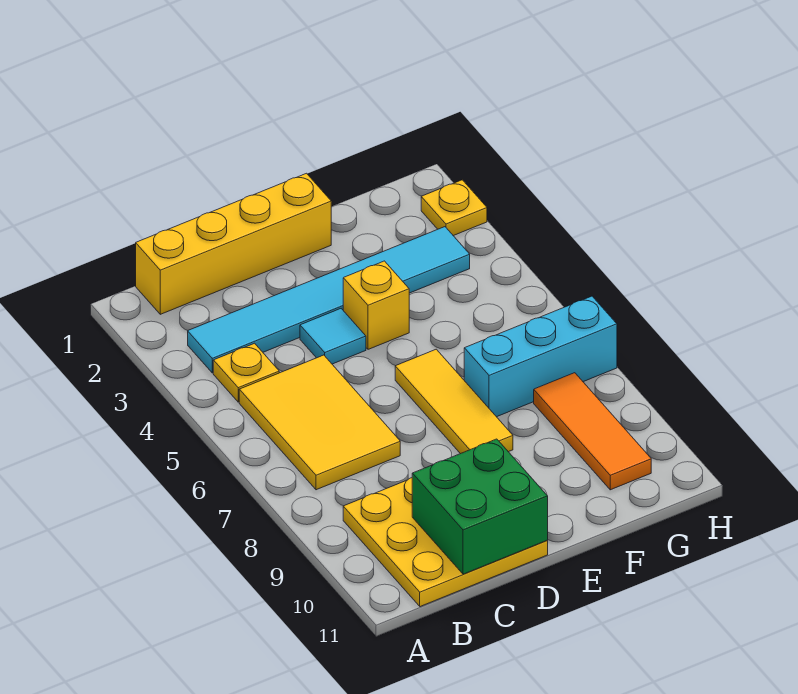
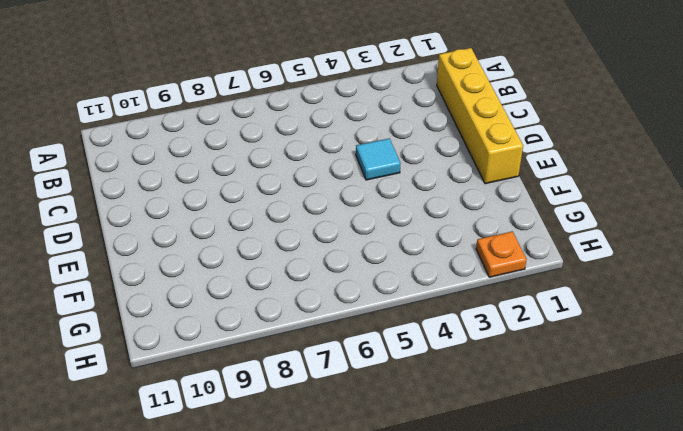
orange 1x1 plate [476,231,527,277] -> yellow 1x1 plate [421,180,487,236]
none -> cyan 1x6 tile [188,227,470,373]
none -> yellow 1x1 plate [213,343,279,402]
none -> yellow 2x3 tile [239,355,400,490]

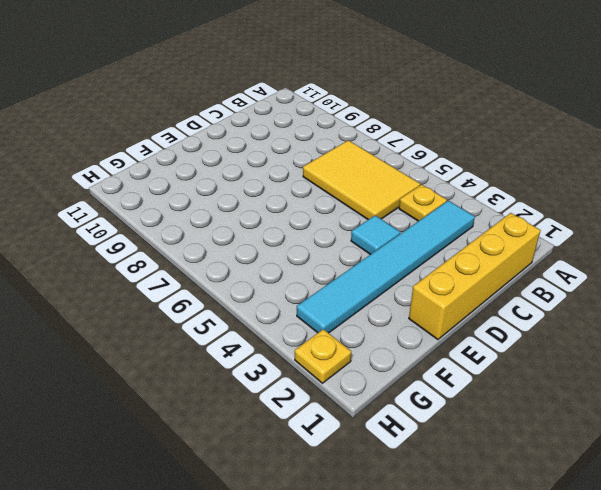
none -> yellow 3x3 plate [343,478,548,607]
none -> yellow 1x1 brick [343,261,409,349]
none -> yellow 1x3 tile [395,349,513,454]

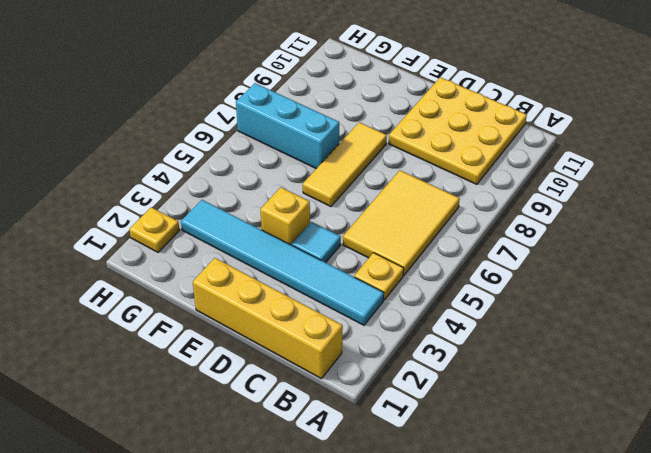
none -> orange 1x3 tile [534,373,651,490]
none -> green 2x2 brick [412,439,548,574]

